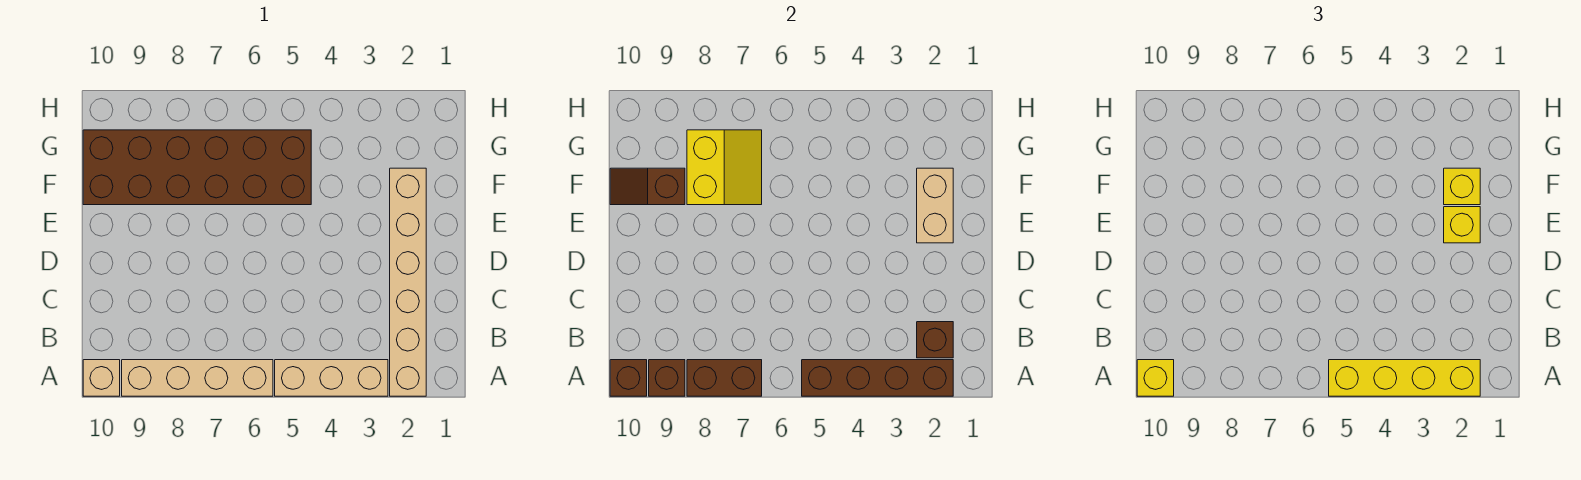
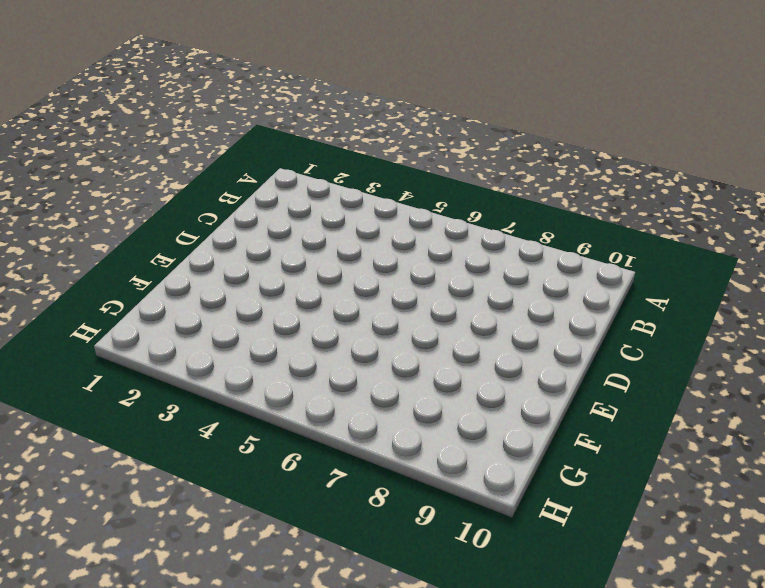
none -> tan 1x6 brick [390,168,426,396]
none -> tan 1x3 brick [275,360,388,396]
none -> tan 1x4 brick [122,360,273,396]

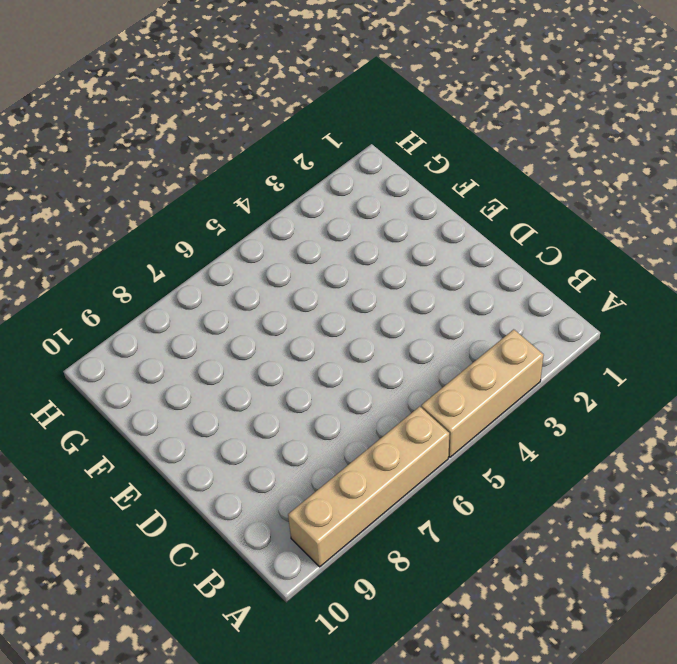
none -> tan 1x6 brick [390,168,426,396]
none -> tan 1x1 brick [83,360,120,396]
none -> brown 2x6 brick [83,130,311,205]

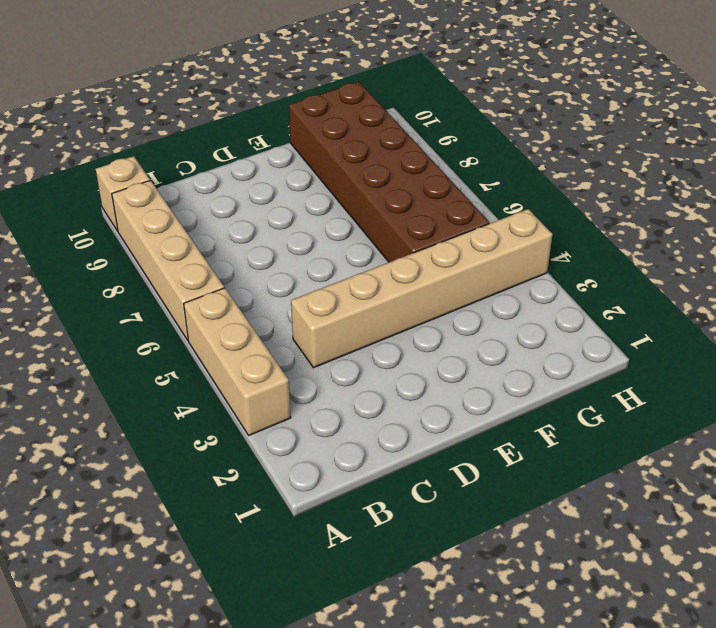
tan 1x6 brick [291,209,553,368] -> tan 1x6 brick moved to [390,168,426,396]
none -> brown 1x4 brick [802,360,953,396]
none -> brown 1x2 brick [687,360,762,396]
none -> brown 1x1 brick [649,360,685,396]

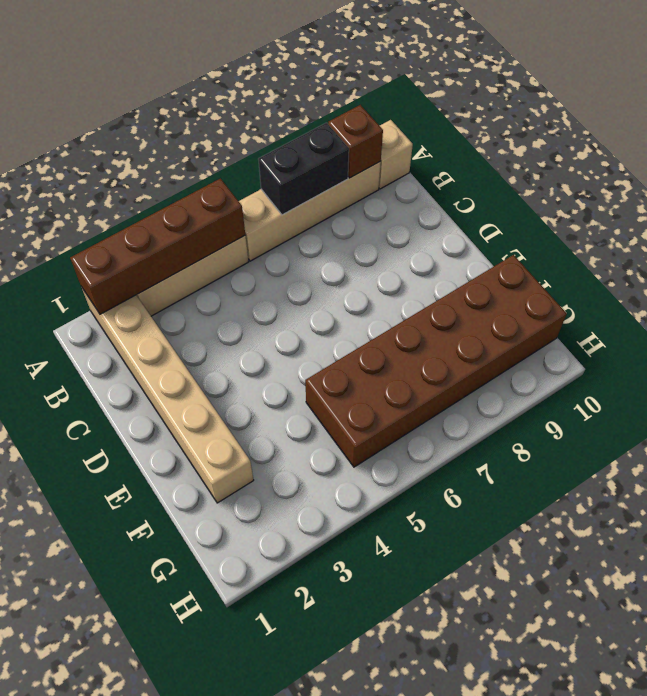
black 1x2 brick [258,123,349,215] -> brown 1x2 brick [687,360,762,396]
none -> brown 1x1 brick [610,360,647,396]
none -> brown 1x1 brick [917,322,953,358]
none -> tan 1x2 brick [917,168,953,243]

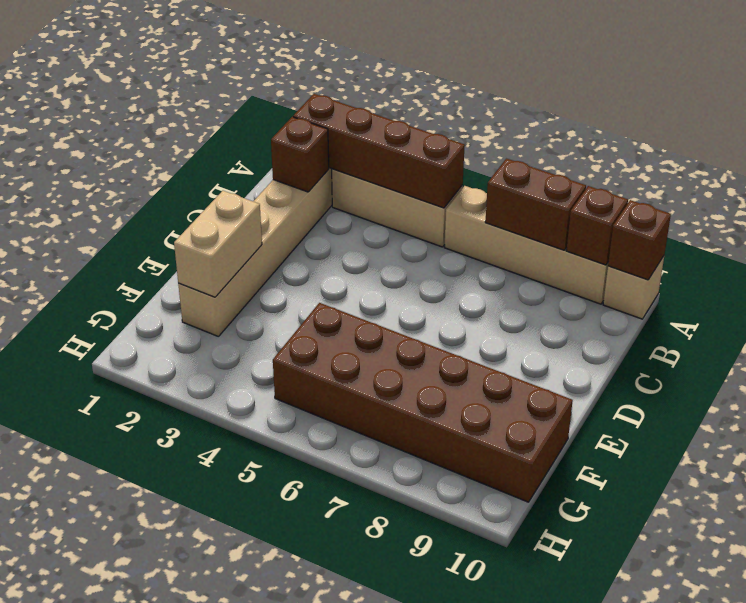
none -> yellow 2x2 slope [687,130,762,205]
none -> brown 1x2 slope [610,168,685,205]
none -> yellow 1x4 brick [1329,360,1480,396]

